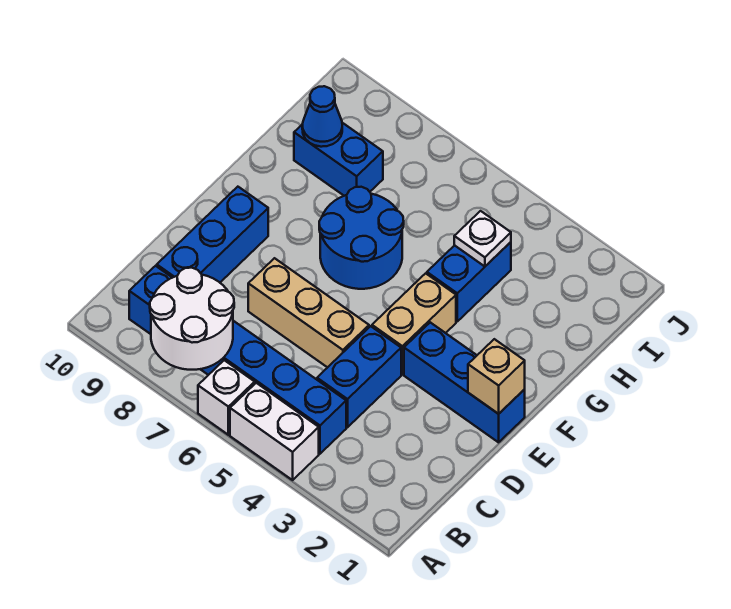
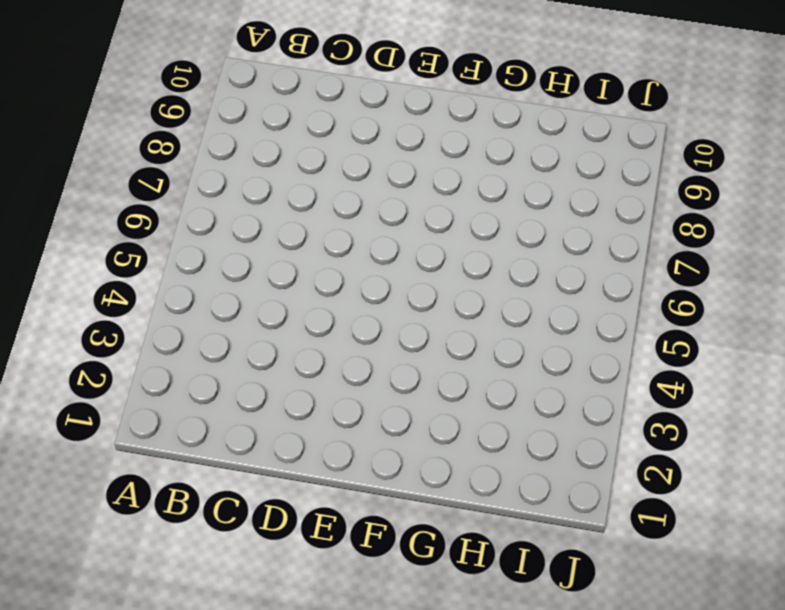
none -> white 1x2 brick [230,383,319,480]
none -> white 1x1 brick [198,360,255,435]
none -> blue 1x6 brick [129,266,346,454]

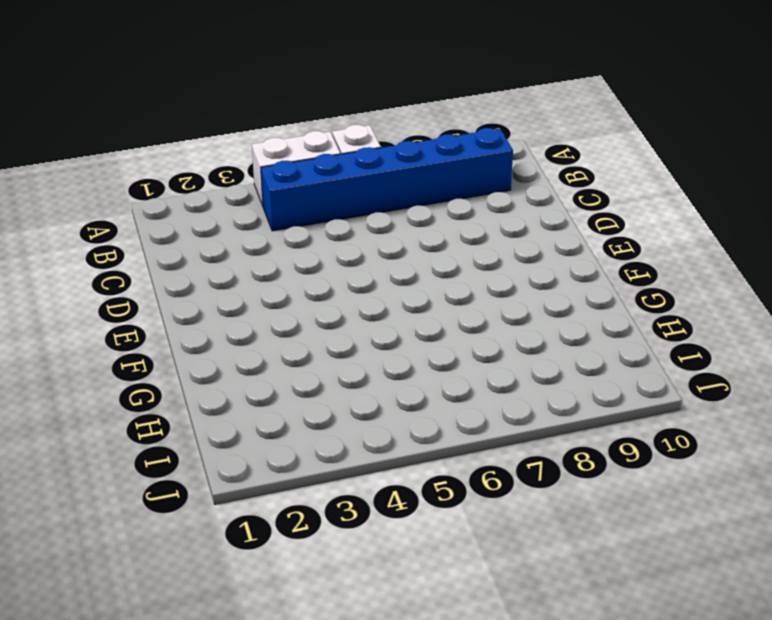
none -> blue 1x2 brick [317,326,401,427]
none -> blue 1x3 brick [157,187,268,282]
none -> tan 1x3 brick [248,258,369,368]

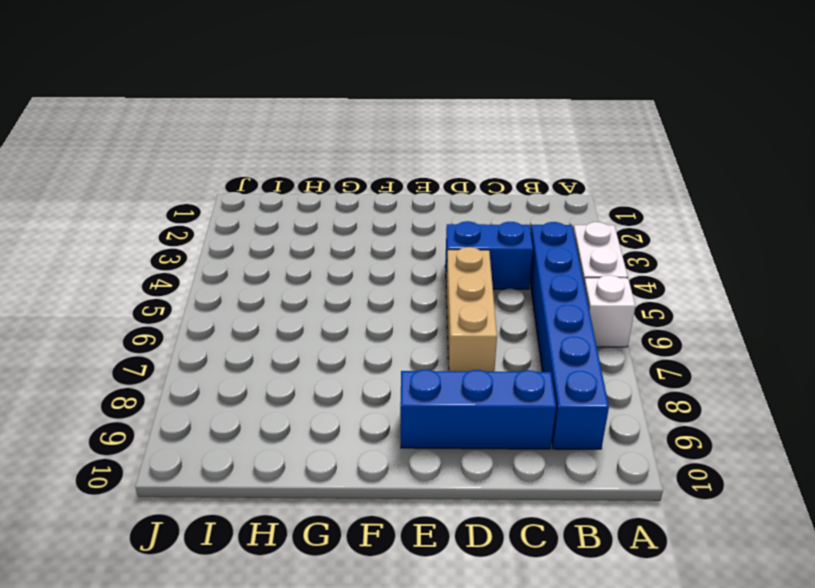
none -> blue 1x3 brick [404,322,525,442]
none -> tan 1x2 brick [372,273,456,374]
none -> blue 2x2 round brick [319,187,404,289]

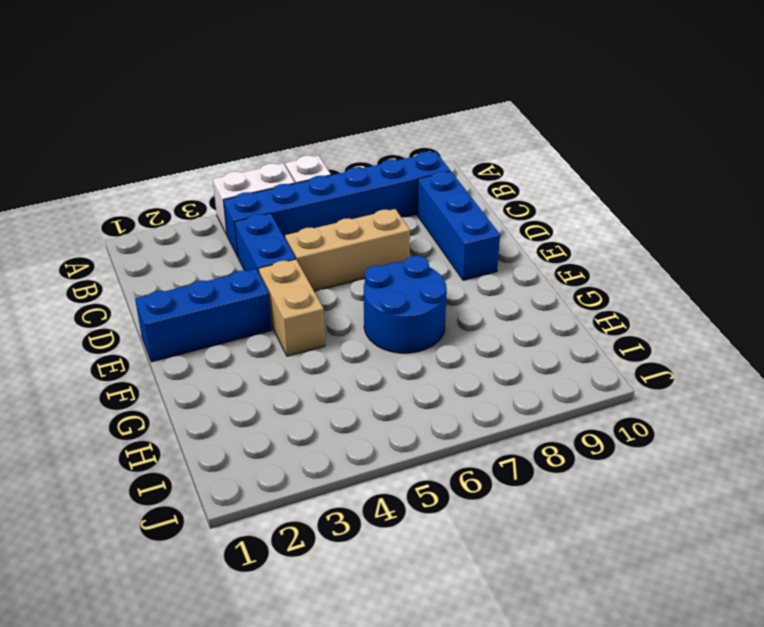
none -> blue 1x2 brick [427,242,511,321]
none -> blue 1x2 brick [294,123,383,196]
none -> white 2x2 round brick [150,268,234,370]

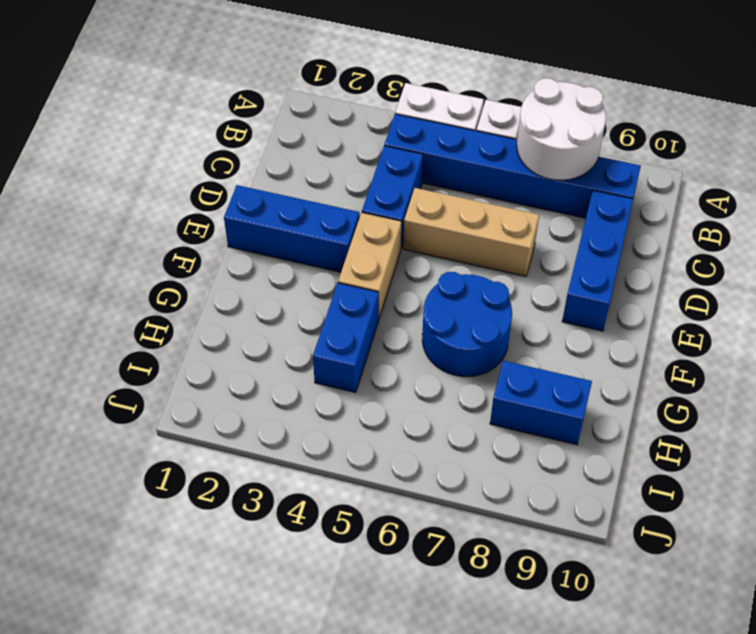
none -> tan 1x1 brick [468,339,525,414]
none -> white 1x1 plate [454,211,511,266]
none -> blue 1x1 cone [302,86,342,147]

